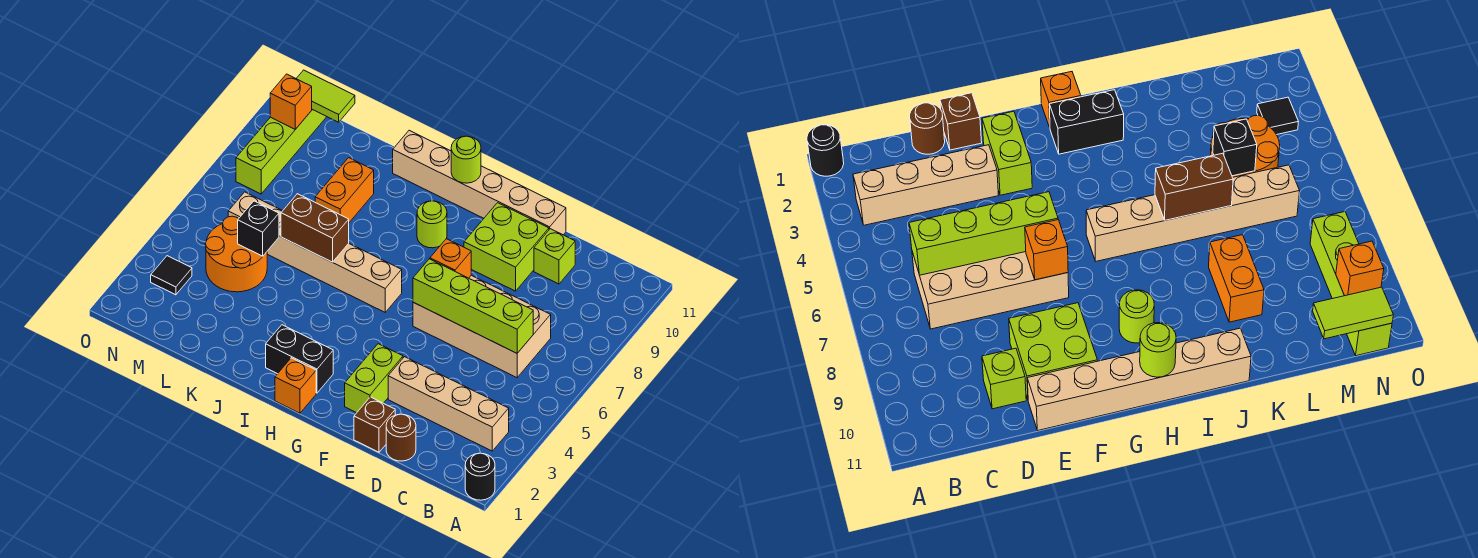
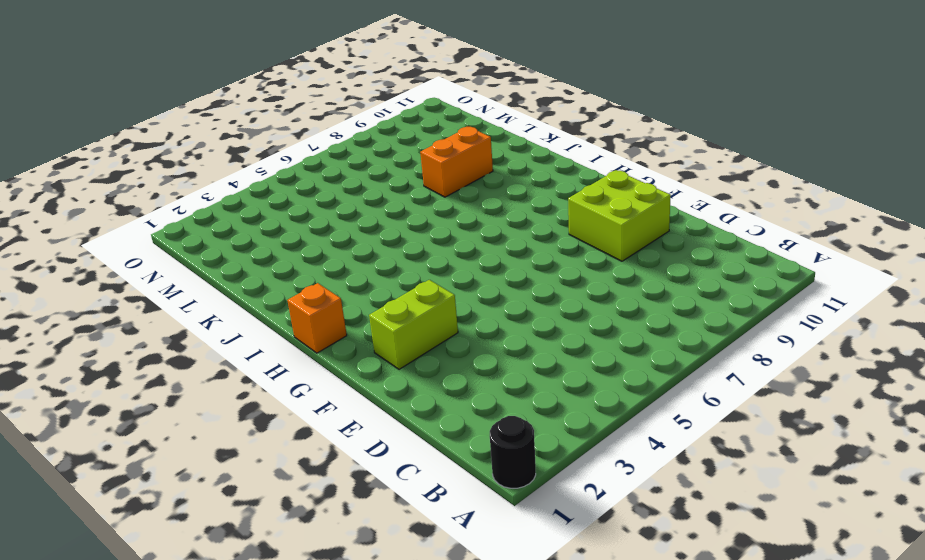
none -> tan 1x4 brick [388,357,509,451]
none -> tan 2x4 brick [413,275,551,378]
none -> brown 1x1 round brick [386,414,416,461]

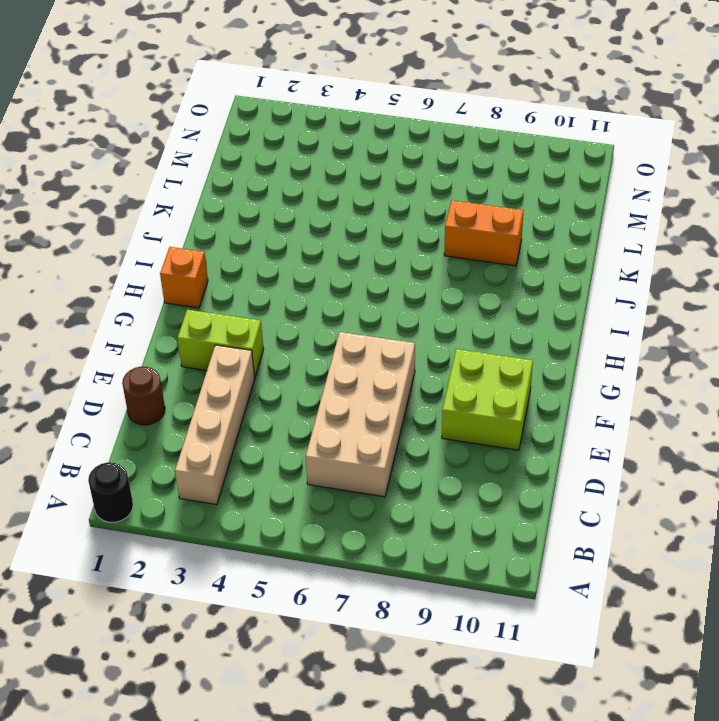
none -> lime 1x1 brick [534,229,575,284]
none -> brown 1x1 brick [354,397,395,452]
none -> tan 1x6 brick [393,130,566,235]

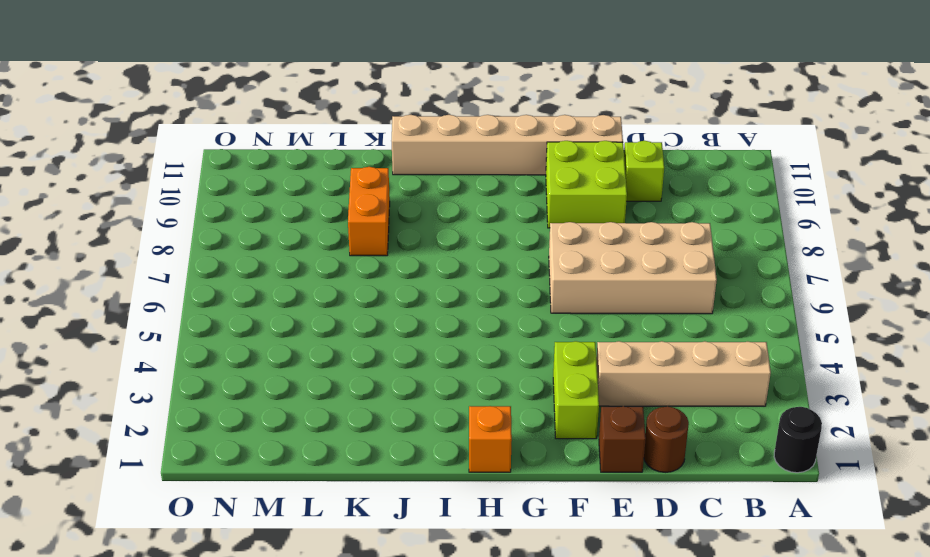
none -> black 1x2 brick [266,325,333,393]
none -> tan 1x6 brick [228,192,402,312]
none -> lime 1x1 round brick [417,201,447,248]

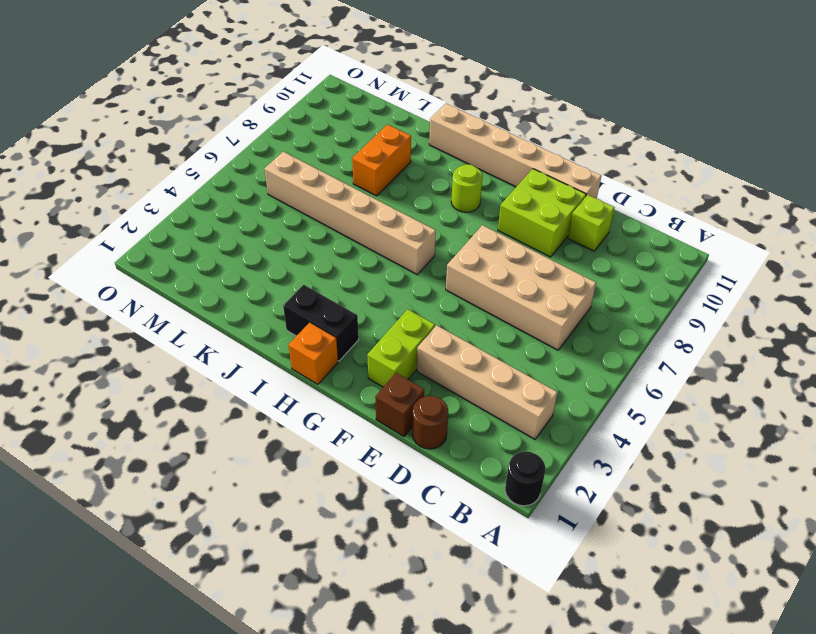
none -> orange 2x2 round brick [205,216,267,292]
none -> black 1x1 tile [151,256,192,295]
none -> lime 1x4 brick [236,110,327,194]

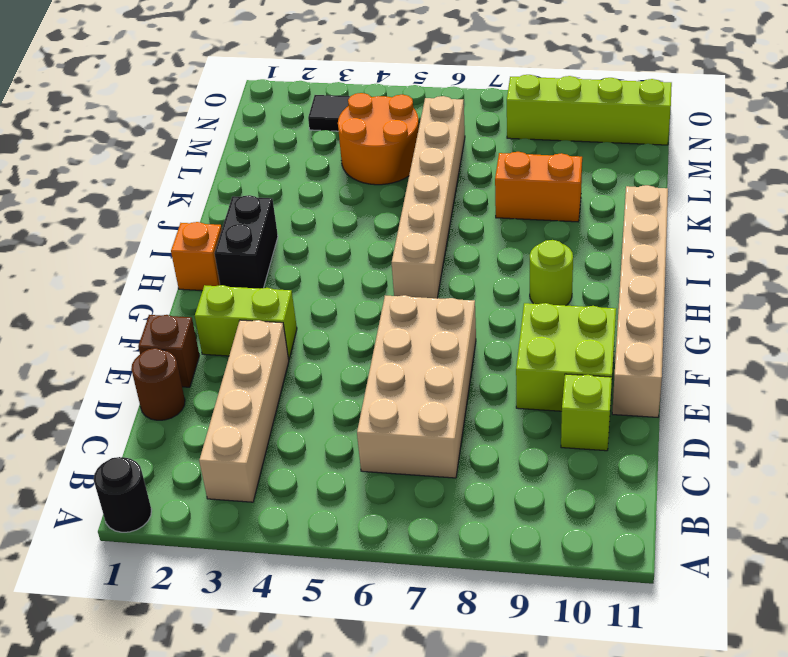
none -> lime 1x4 brick [413,259,533,353]
none -> orange 1x1 brick [430,239,471,278]
none -> lime 1x1 round brick [451,136,481,183]

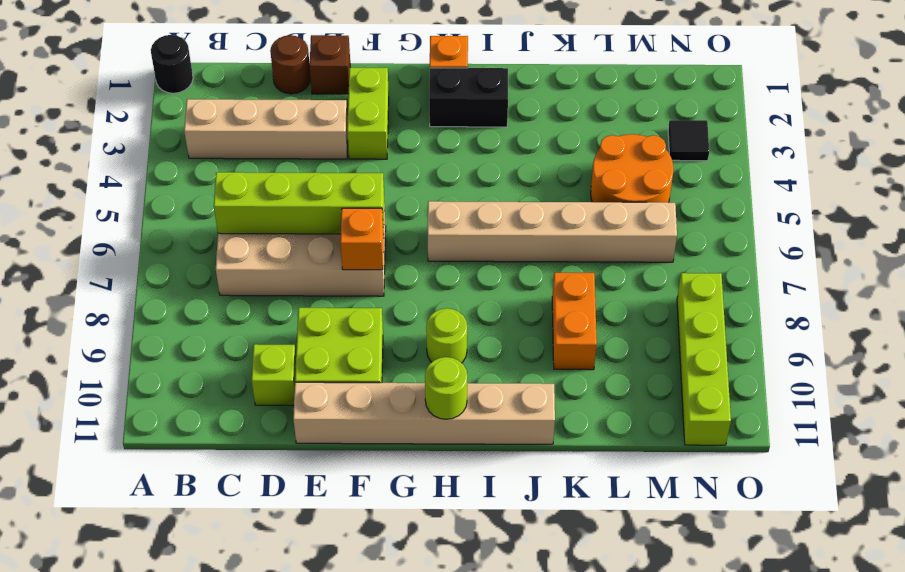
none -> brown 1x2 brick [281,194,349,262]
none -> black 1x1 brick [238,201,279,256]
none -> lime 1x2 tile [296,70,355,122]

